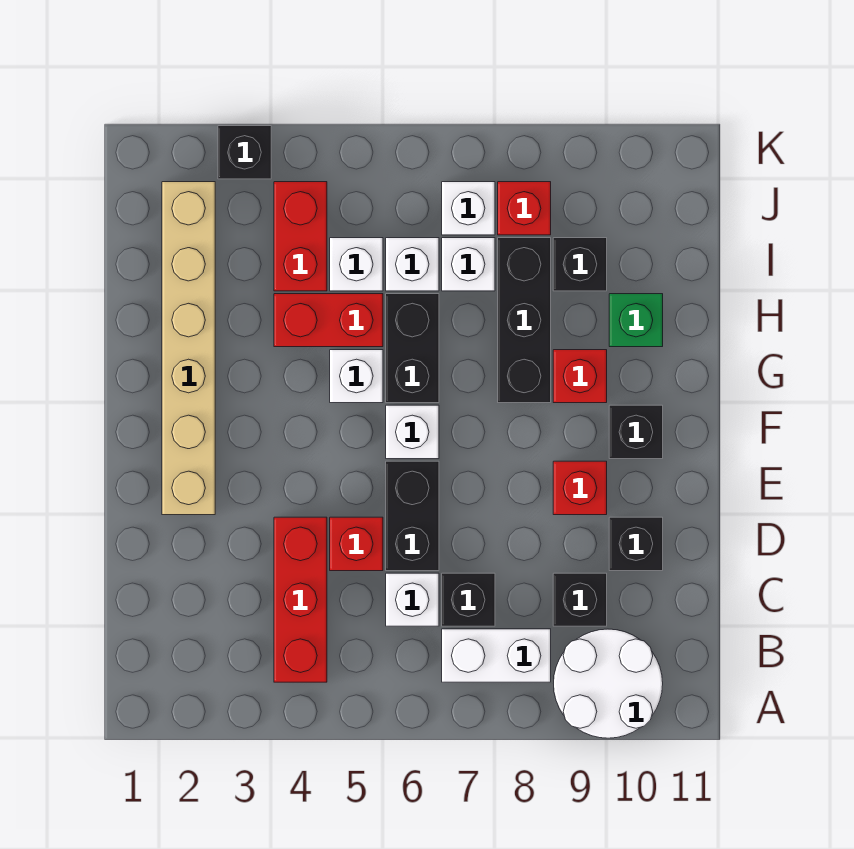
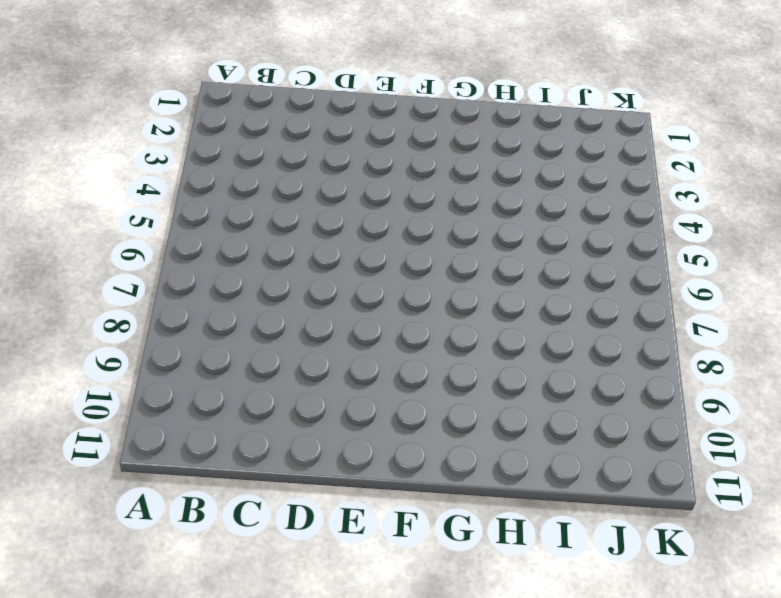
none -> white 2x2 round brick [554,629,663,738]
none -> red 1x3 brick [274,517,327,682]
none -> white 1x2 brick [442,629,551,682]

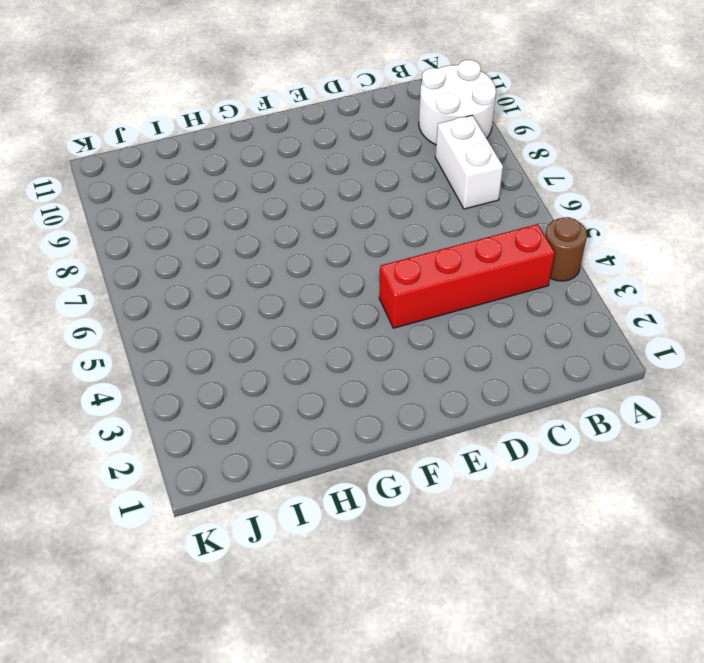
brown 1x1 round brick [545,217,587,281] -> none
red 1x4 brick [379,224,555,328] -> red 1x3 brick [274,517,327,682]
none -> white 1x1 brick [386,573,439,626]
none -> black 1x1 brick [442,573,495,626]
none -> black 1x1 brick [553,573,607,626]

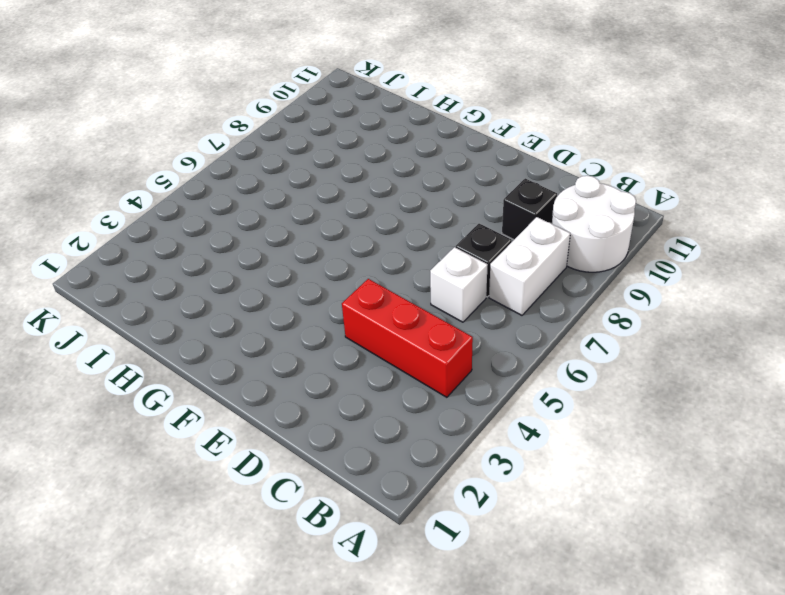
none -> red 1x1 brick [330,517,383,571]
none -> black 1x2 brick [386,461,439,571]
none -> black 1x1 brick [609,517,663,571]

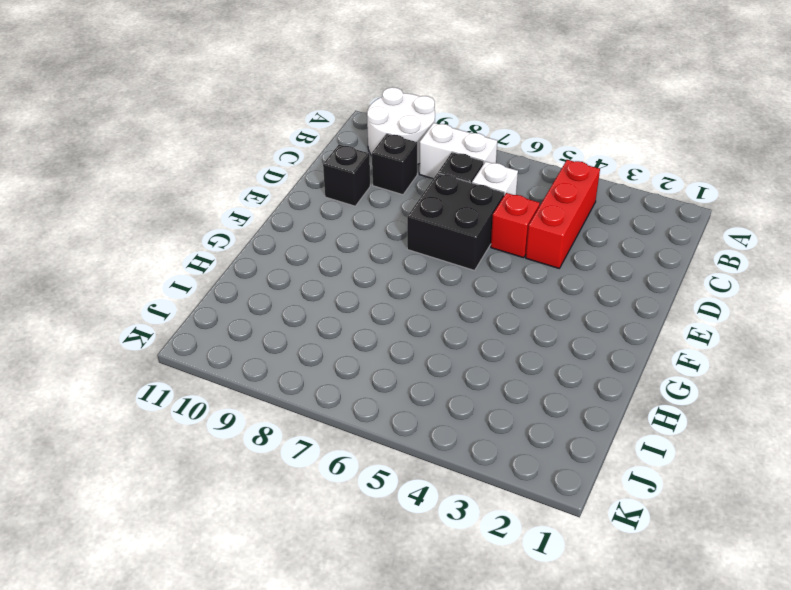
black 2x2 brick [407,173,504,271] -> black 1x2 brick [386,461,439,571]
none -> tan 1x6 brick [162,182,215,515]
none -> red 1x1 brick [553,461,607,515]
none -> white 1x1 brick [386,405,439,459]

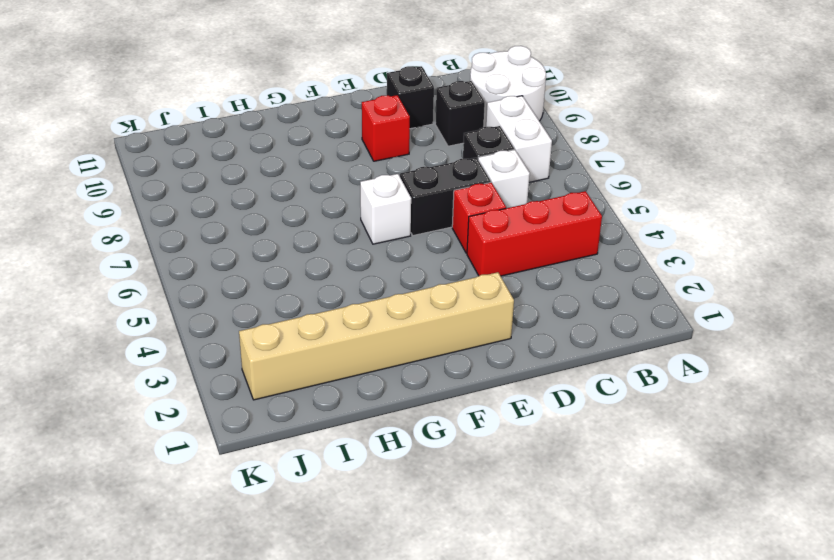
none -> black 1x1 brick [609,405,663,459]
none -> white 1x1 brick [330,350,383,403]
none -> black 1x2 brick [386,294,439,403]

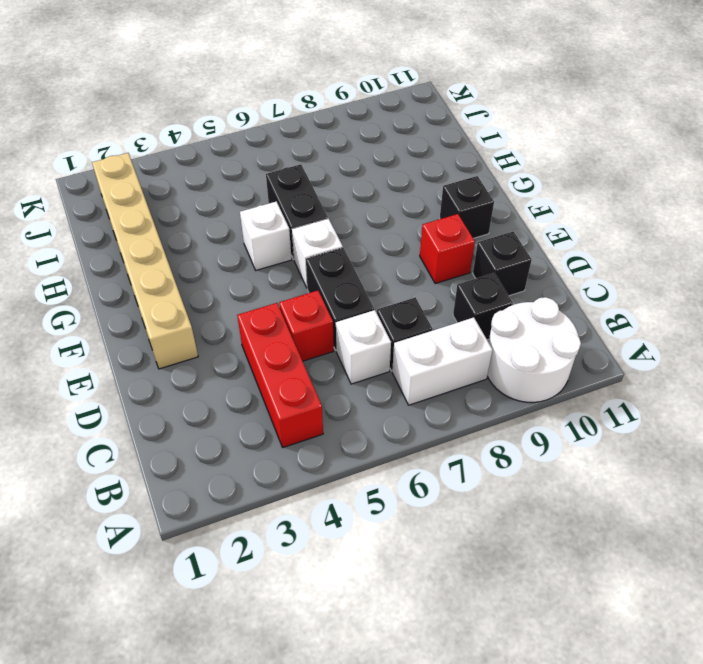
none -> black 1x3 brick [498,238,551,403]
none -> red 1x1 brick [553,350,607,403]
none -> red 1x2 brick [274,294,383,347]

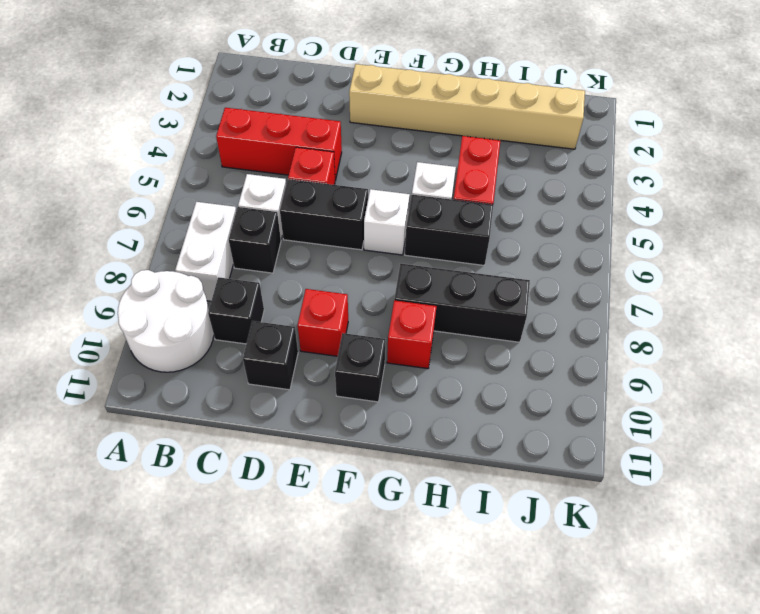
none -> green 1x1 brick [609,294,663,347]
none -> red 1x2 brick [274,182,327,291]
none -> white 1x1 brick [330,238,383,291]

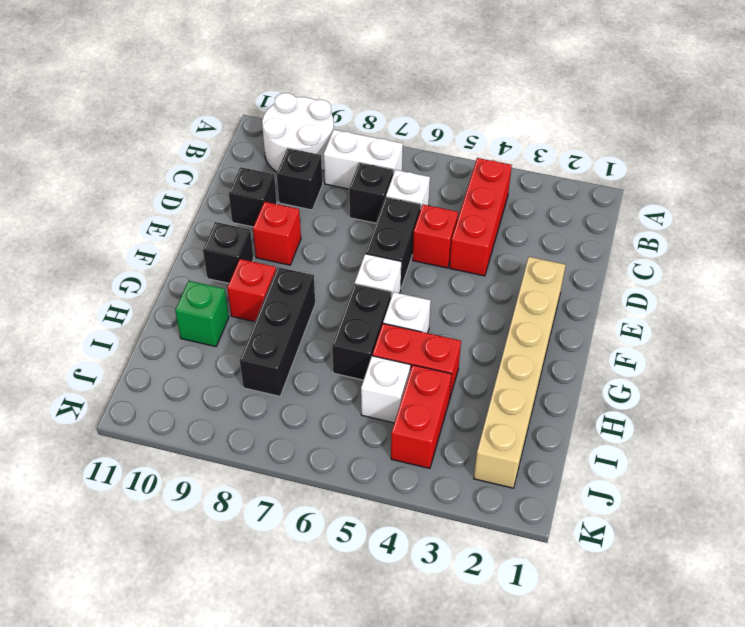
none -> white 1x1 brick [386,238,439,291]
none -> white 1x1 brick [442,238,495,291]
none -> black 1x1 brick [553,238,607,291]

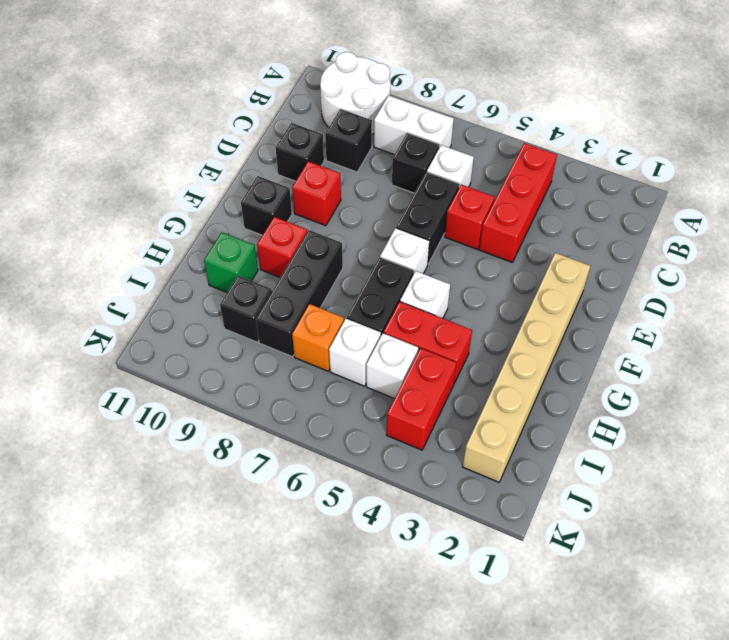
orange 1x1 brick [292,304,344,371] -> white 1x1 brick [442,238,495,291]
none -> white 1x1 brick [442,182,495,235]
none -> red 1x1 brick [498,182,551,235]
none -> black 1x1 brick [218,126,271,179]

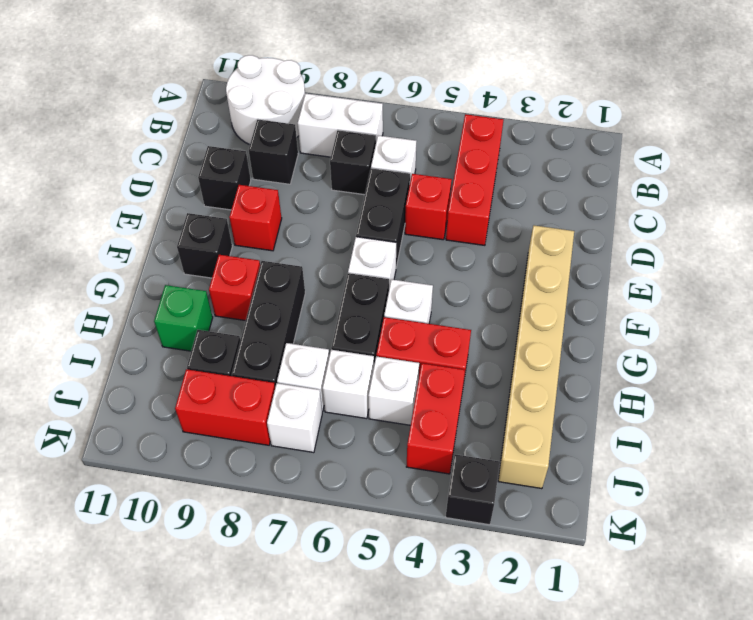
red 1x2 brick [175,369,275,445] -> red 1x1 brick [498,182,551,235]

